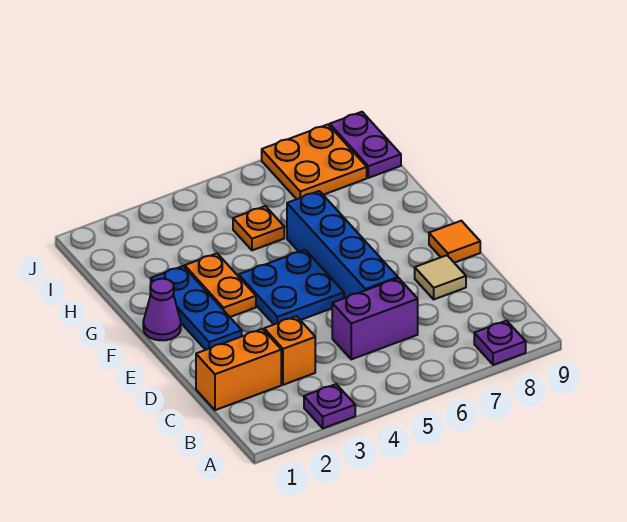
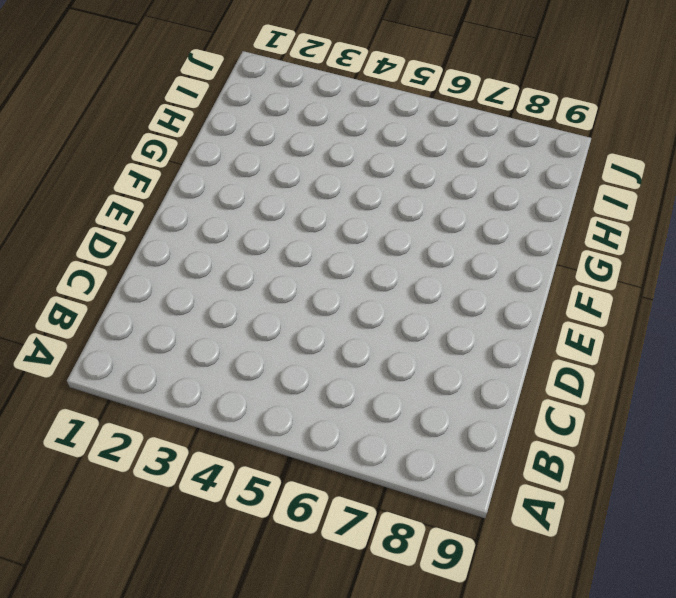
none -> purple 1x1 plate [304,384,355,428]
none -> purple 1x1 plate [474,321,526,365]
none -> orange 1x2 brick [196,329,281,410]

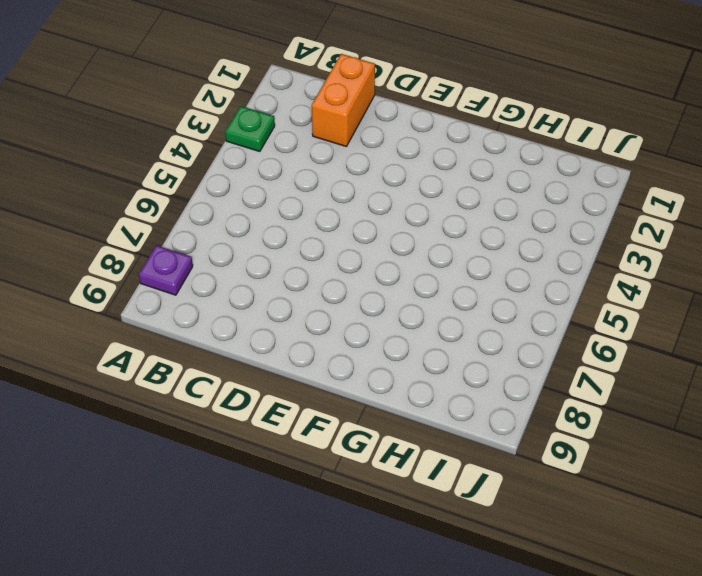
green 1x1 plate [225,106,275,152] -> purple 1x1 plate [304,384,355,428]
none -> orange 1x1 brick [264,316,315,385]
none -> purple 1x2 brick [332,278,418,359]
none -> blue 1x4 brick [287,191,398,298]

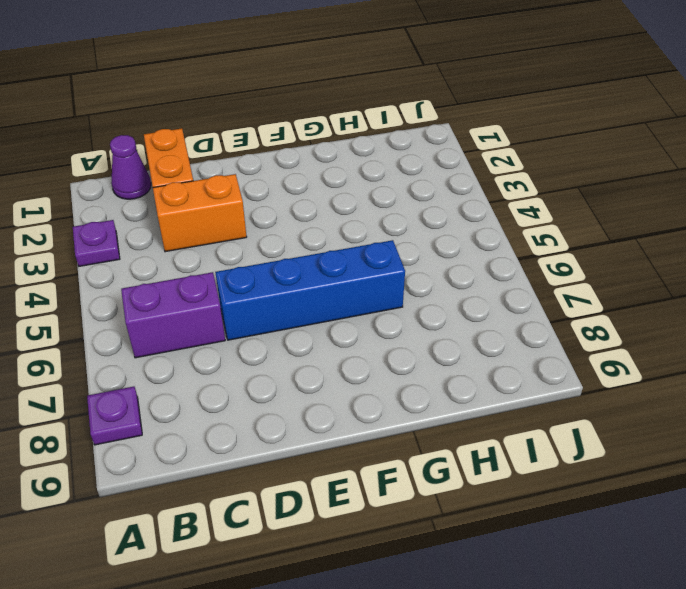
purple 1x1 cone [110,135,151,199] -> purple 1x1 cone moved to [143,279,181,340]
purple 1x2 brick [121,272,225,358] -> purple 1x2 brick turned to [332,278,418,359]
orange 1x2 brick [153,174,247,252] -> orange 1x1 brick [264,316,315,385]
none -> tan 1x1 tile [415,255,466,299]
none -> blue 1x3 plate [151,266,242,350]
none -> blue 2x2 plate [239,250,344,324]

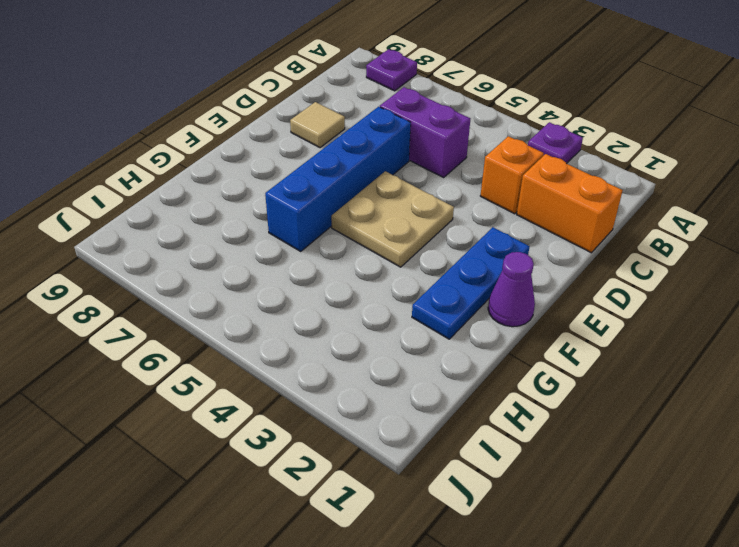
tan 2x2 plate [331,171,454,267] -> blue 2x2 plate [239,250,344,324]
none -> orange 1x1 tile [429,221,480,263]
none -> orange 1x2 plate [185,253,256,317]
none -> orange 1x1 plate [233,206,284,250]

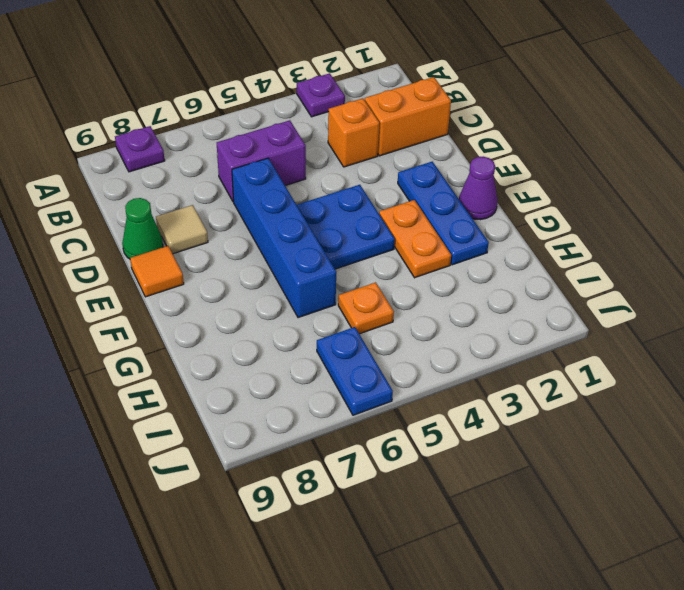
green 1x1 cone [122,198,163,259] -> none
blue 1x2 plate [317,327,393,415] -> none
none -> orange 2x2 plate [262,125,367,199]
none -> purple 1x2 plate [330,112,401,178]

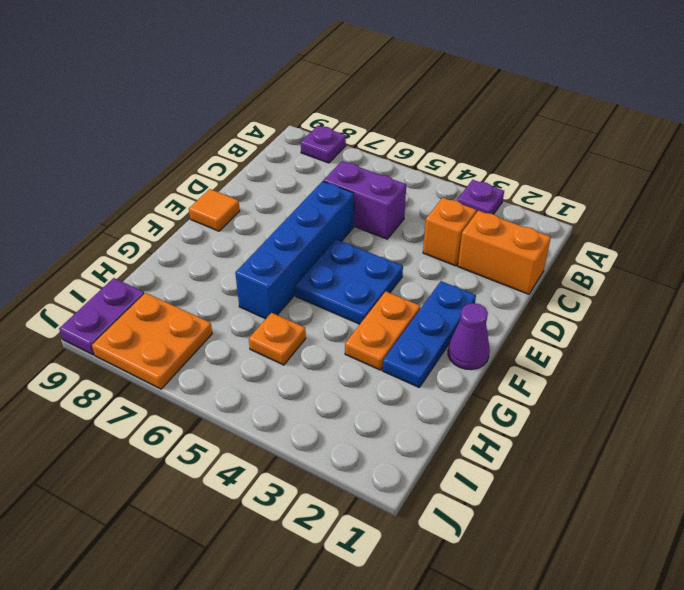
none -> tan 1x1 tile [415,255,466,299]

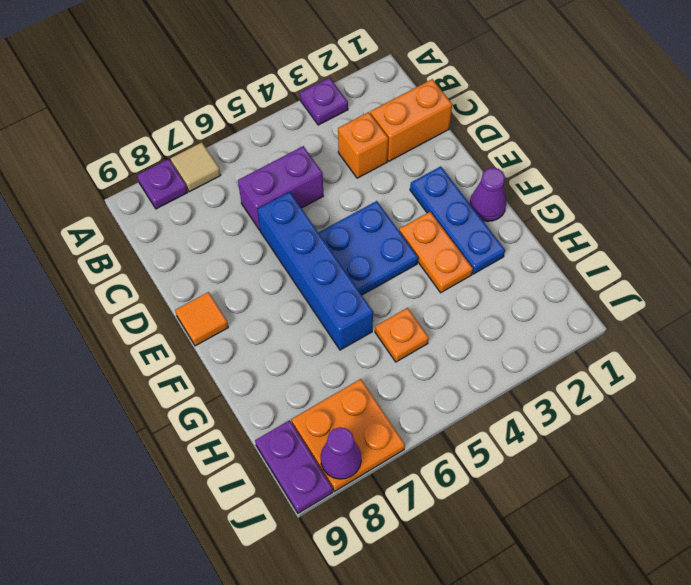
tan 1x1 tile [171,142,221,192] -> tan 1x1 tile moved to [415,255,466,299]
purple 1x1 cone [321,427,361,479] -> none

